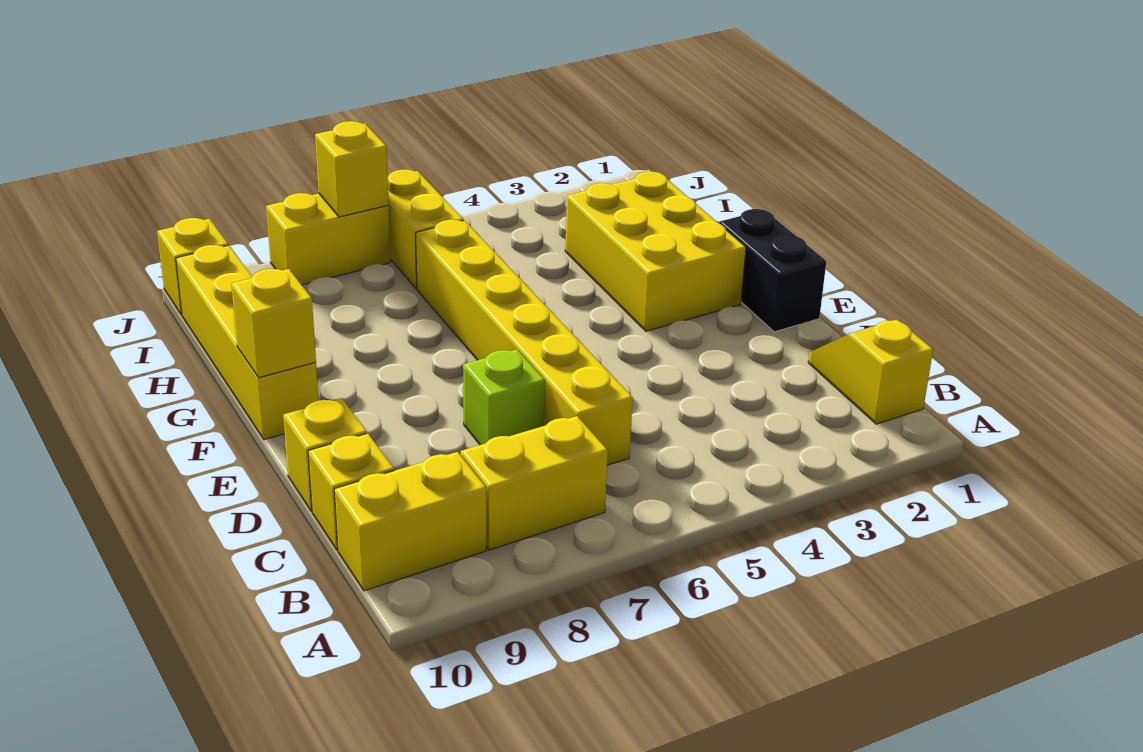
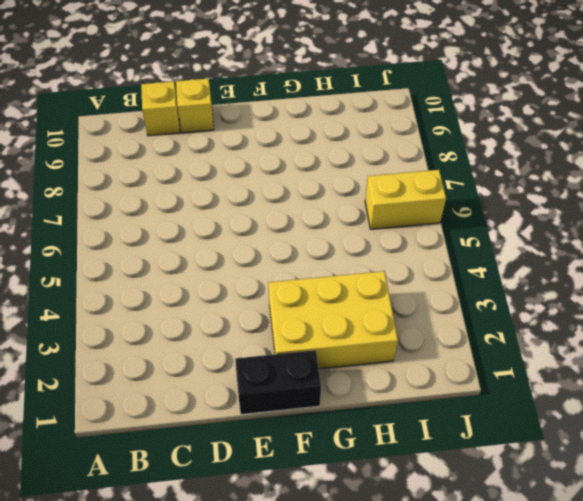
none -> yellow 1x2 slope [808,319,933,424]
none -> yellow 1x2 brick [461,416,608,550]
none -> yellow 1x2 brick [334,452,486,591]

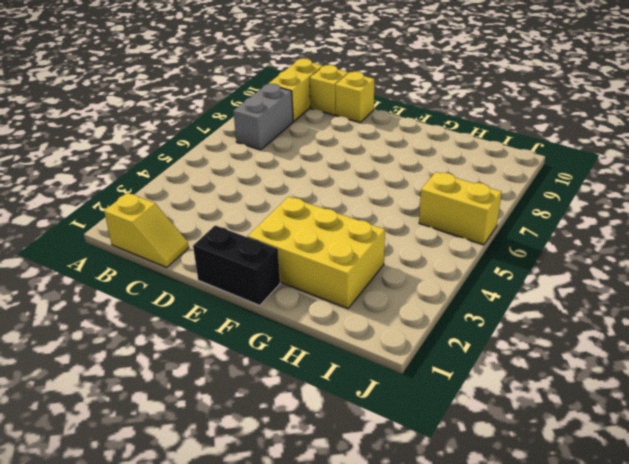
grey 1x2 brick [233,84,293,150] -> yellow 1x2 brick [461,416,608,550]
none -> yellow 1x6 brick [416,220,633,465]
none -> lime 1x1 brick [463,349,545,445]
none -> yellow 1x4 brick [176,245,318,440]

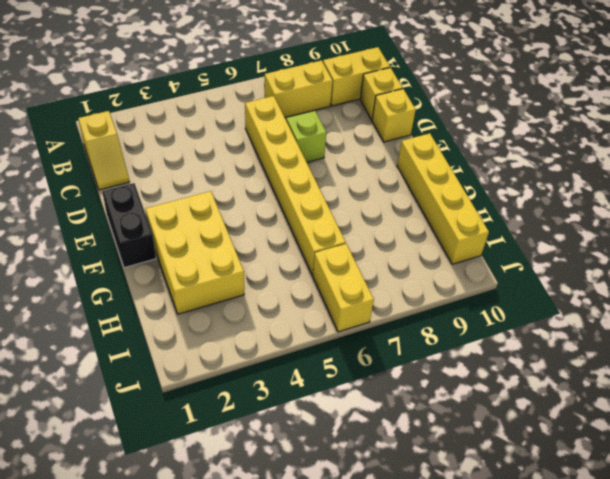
none -> yellow 1x2 brick [266,193,391,285]
none -> yellow 1x1 brick [157,218,228,315]
none -> yellow 1x1 brick [231,269,316,378]

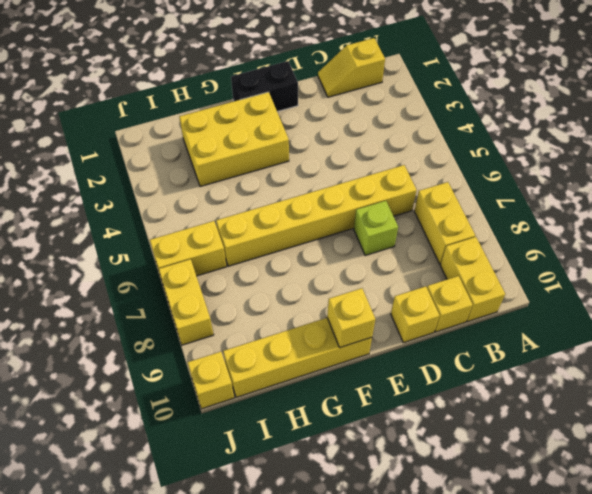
none -> yellow 1x1 brick [315,121,389,217]

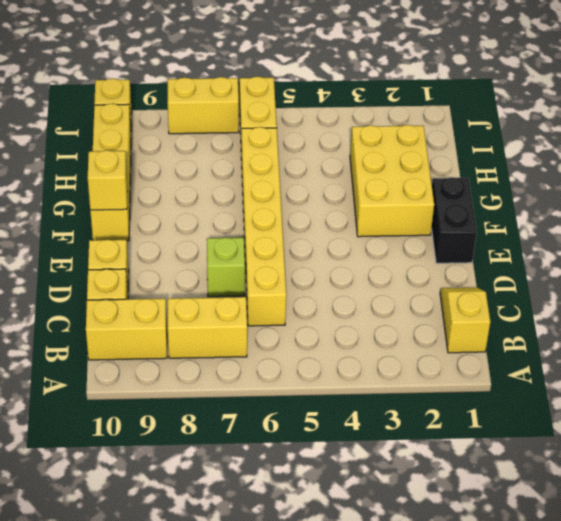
none -> yellow 1x1 brick [315,121,389,217]

